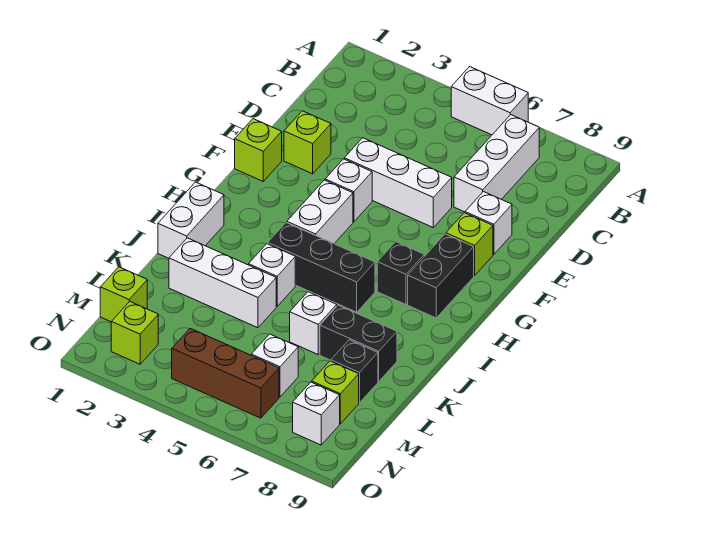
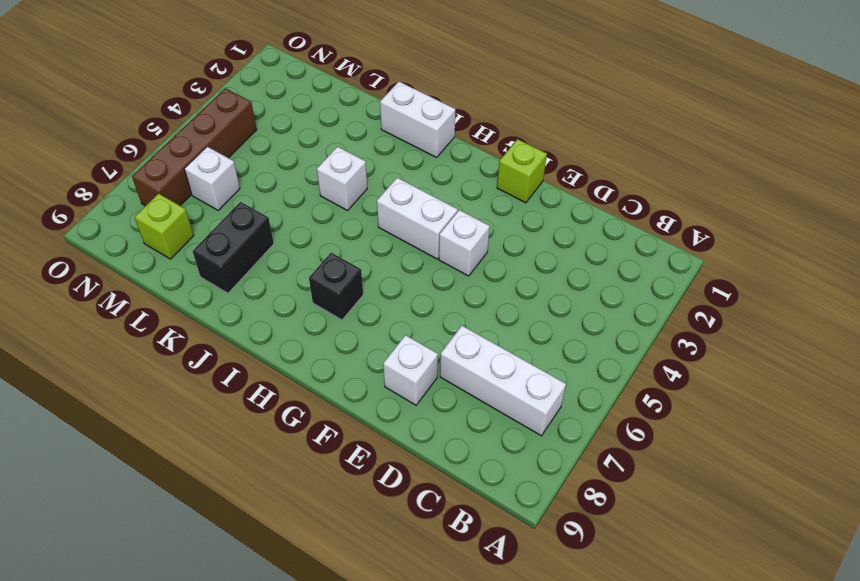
brown 1x4 brick [132,88,257,206] -> brown 1x3 brick [172,328,279,418]
none -> white 1x2 brick [451,67,528,135]
none -> lime 1x1 brick [284,111,331,174]
none -> white 1x3 brick [344,138,452,227]

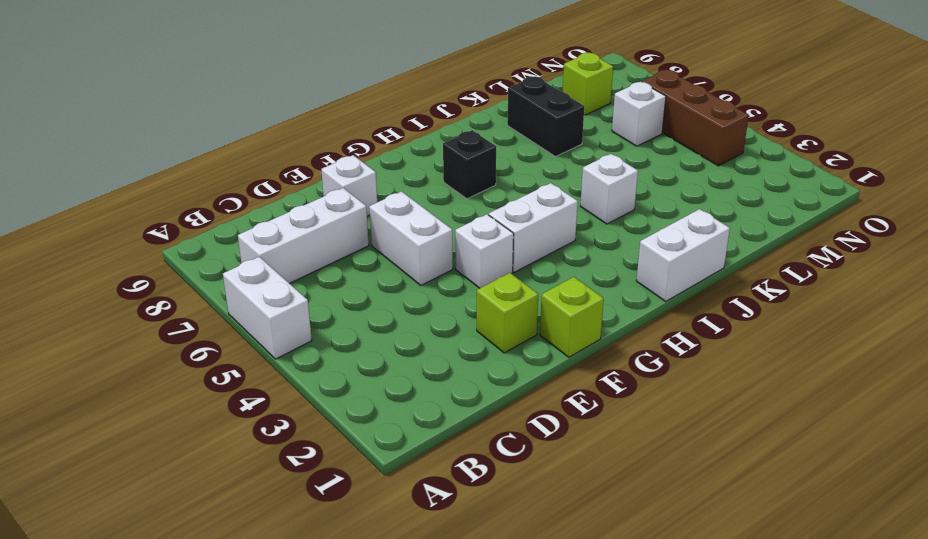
white 1x2 brick [369,191,453,285] -> white 1x3 brick [344,138,452,227]
none -> lime 1x1 brick [446,213,493,276]
none -> black 1x2 brick [408,234,474,318]
none -> black 1x3 brick [268,223,375,312]

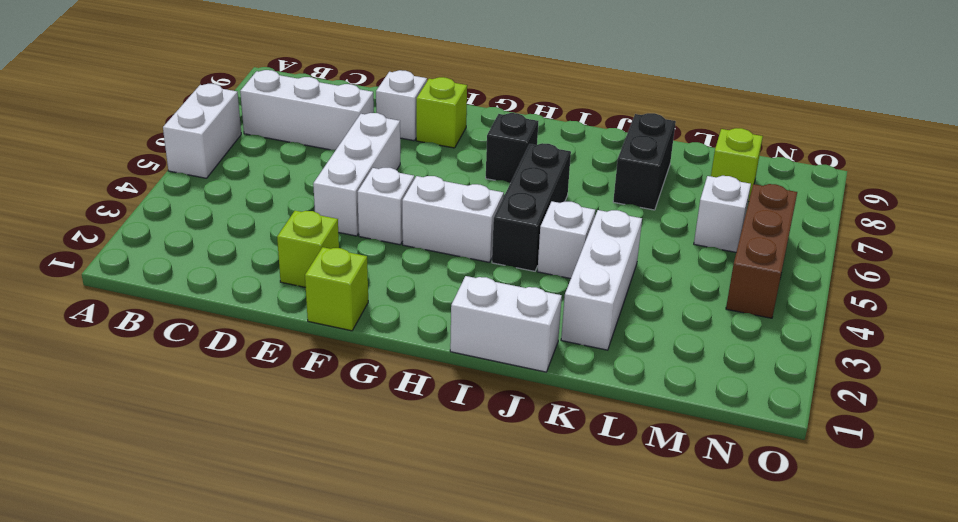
none -> black 1x2 brick [408,234,474,318]
none -> white 1x1 brick [290,292,337,354]
none -> black 1x1 brick [331,340,378,403]

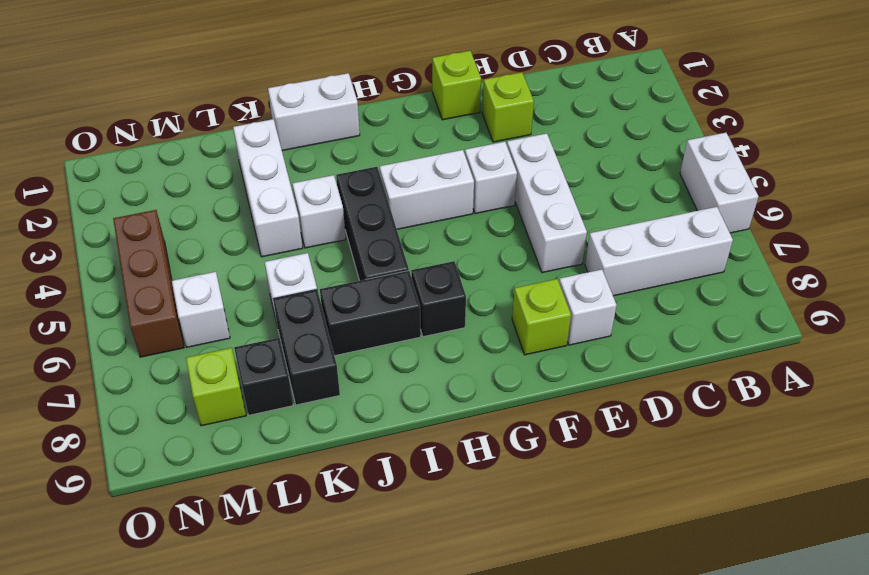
black 1x2 brick [320,271,421,356] -> black 1x2 brick moved to [408,234,474,318]
none -> lime 1x1 brick [100,267,147,322]
none -> lime 1x1 brick [111,302,158,364]
none -> white 1x1 brick [293,382,340,445]

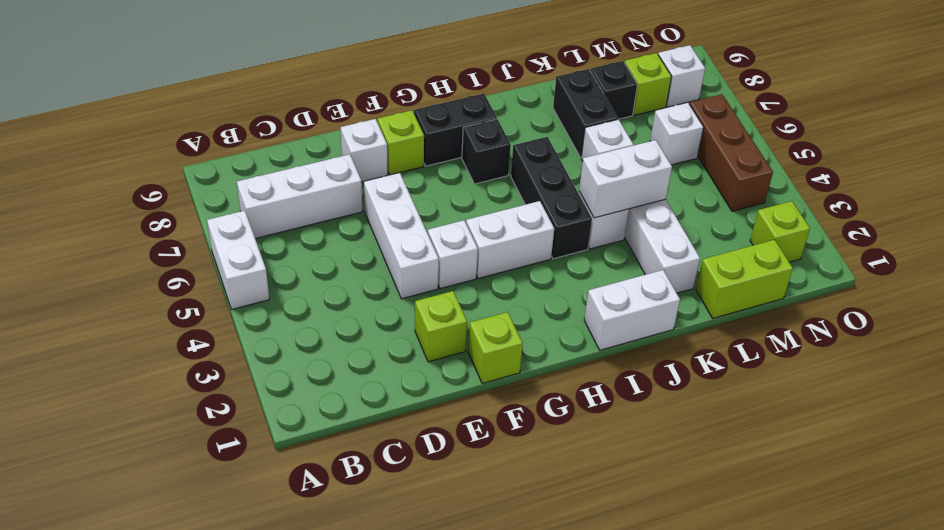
white 1x2 brick [579,140,672,218] -> none
lime 1x2 brick [696,240,793,318] -> lime 1x1 brick [100,267,147,322]

